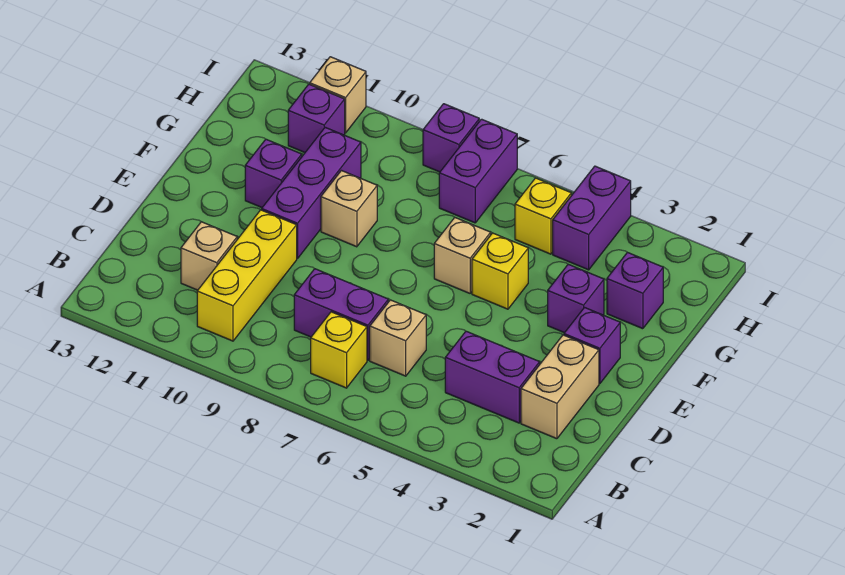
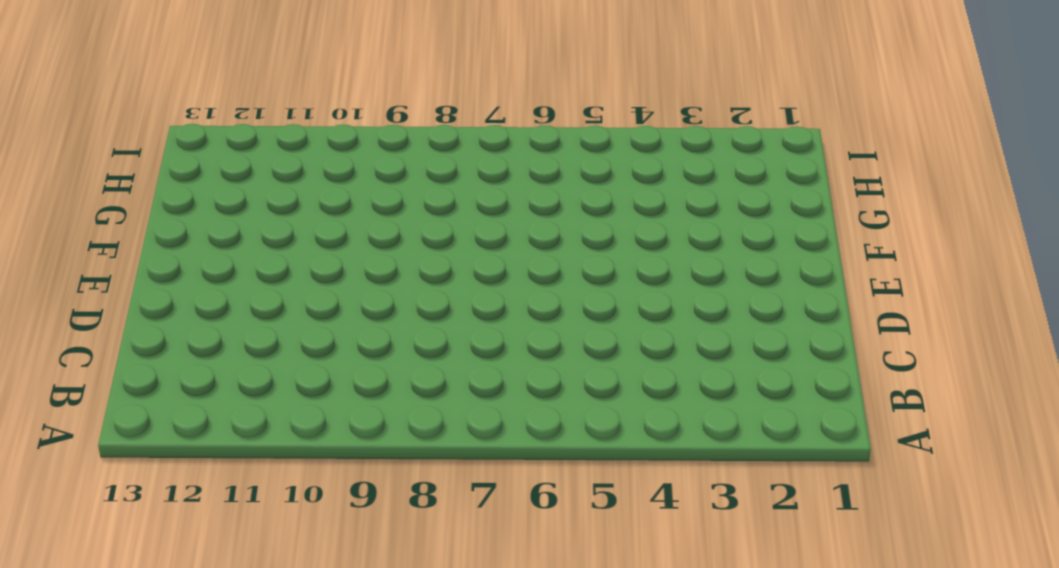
none -> yellow 1x1 brick [311,312,367,388]
none -> yellow 1x3 brick [197,210,297,341]
none -> tan 1x2 brick [521,335,599,439]

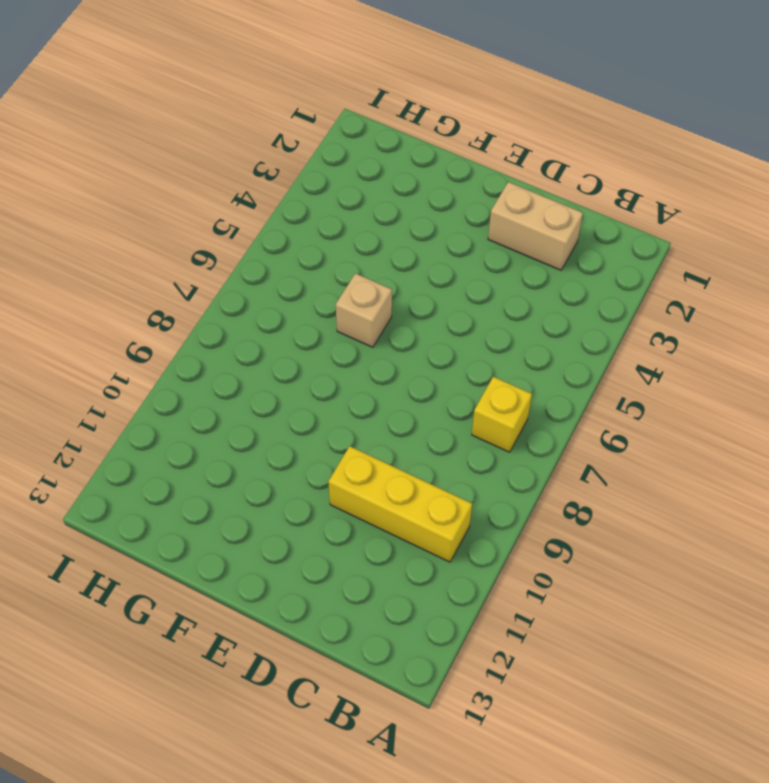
none -> purple 1x2 brick [445,331,540,423]
none -> tan 1x1 brick [370,300,426,376]
none -> purple 1x2 brick [294,269,388,360]

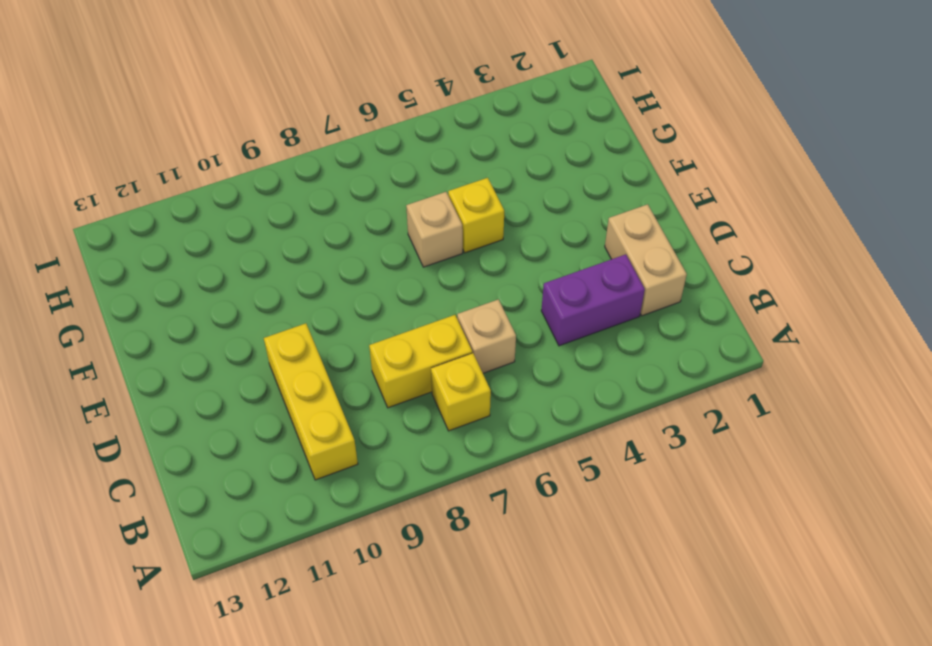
yellow 1x2 brick [369,315,472,408] -> purple 1x2 brick [294,269,388,360]
none -> tan 1x1 brick [181,222,237,290]
none -> purple 1x1 brick [564,308,620,384]
none -> purple 1x3 brick [262,127,361,259]

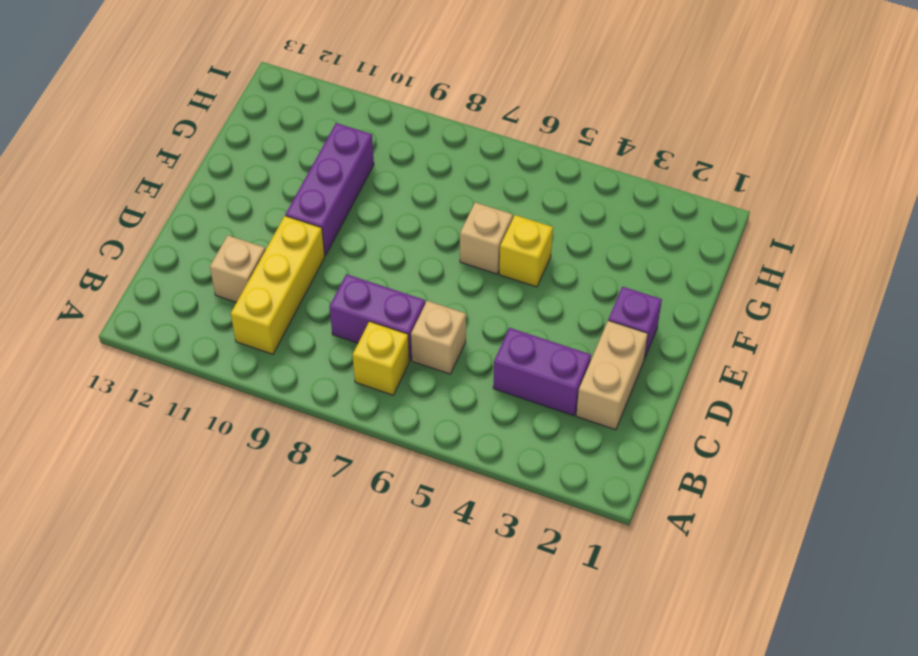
none -> purple 1x1 brick [548,264,604,333]
none -> tan 1x1 brick [321,171,377,247]
none -> purple 1x1 brick [245,139,302,207]

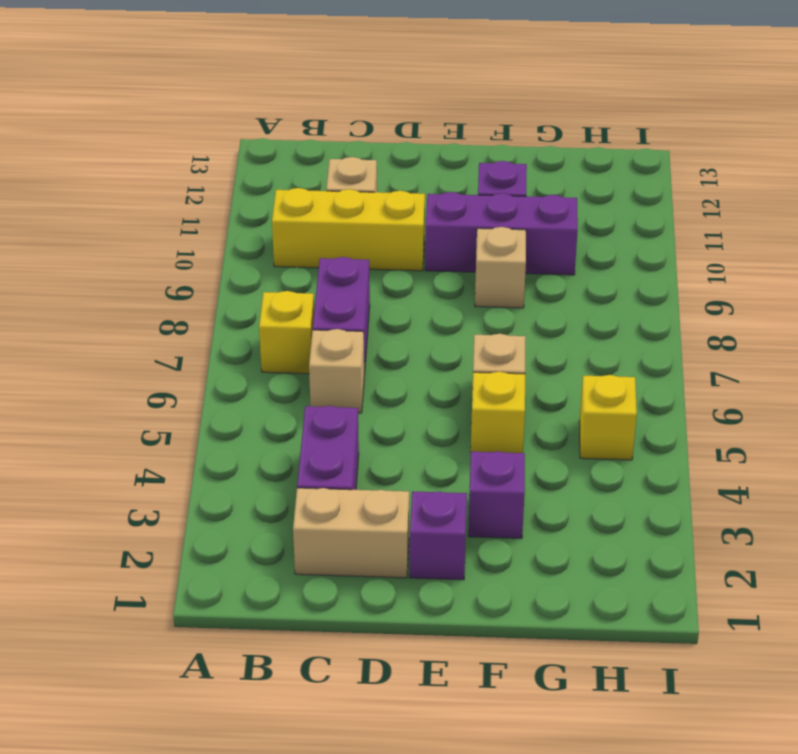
none -> purple 1x1 brick [607,252,663,329]
none -> purple 1x2 brick [553,166,631,270]
none -> purple 1x2 brick [439,119,517,223]

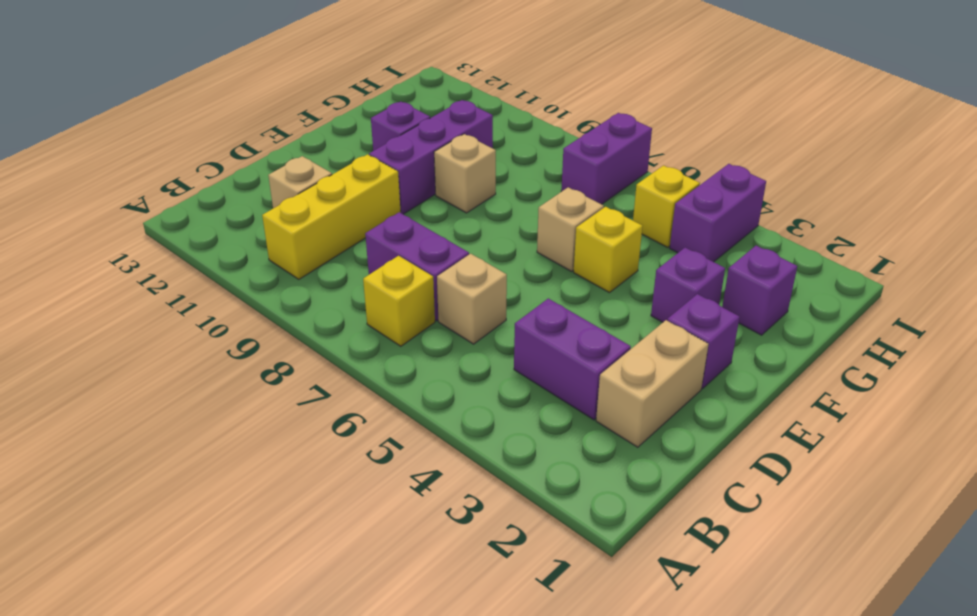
none -> purple 1x1 brick [288,84,345,152]
none -> purple 1x1 brick [423,104,479,172]
none -> tan 1x1 brick [310,57,366,133]

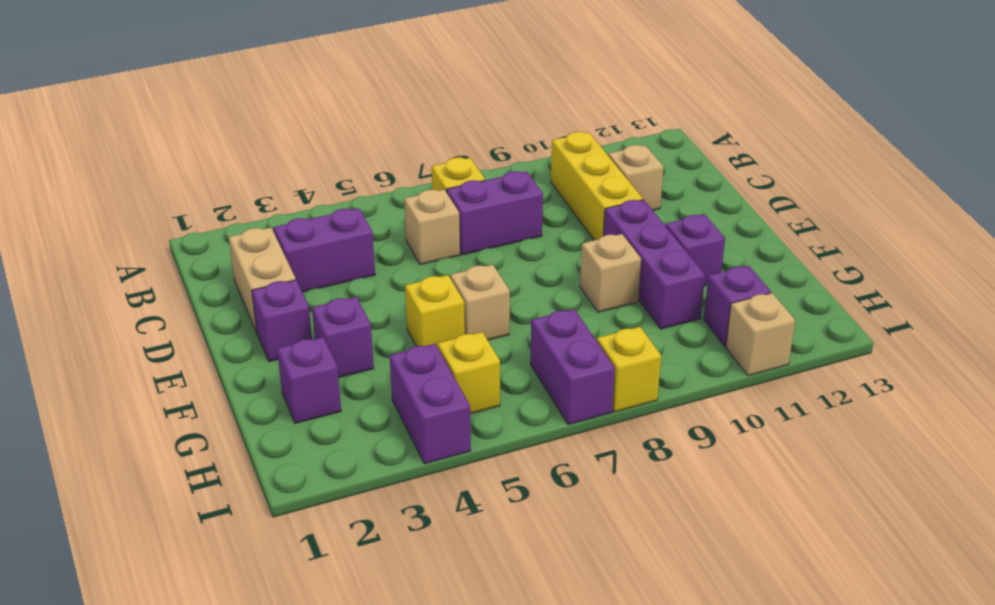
yellow 1x1 brick [597,327,661,412] -> purple 1x1 brick [423,104,479,172]

